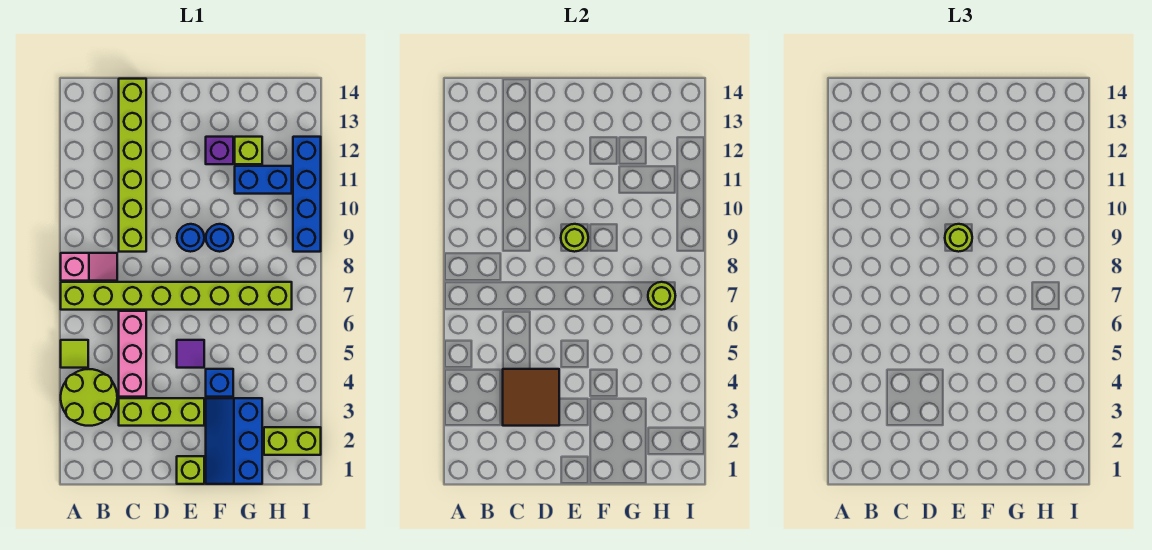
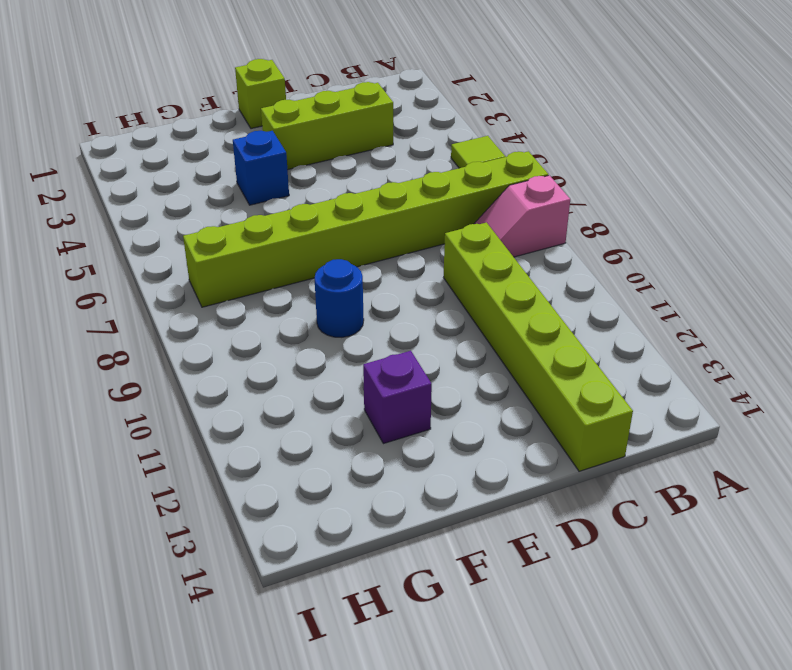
none -> lime 2x2 round brick [61,369,117,426]
none -> pink 1x3 brick [119,311,146,397]
none -> purple 1x1 tile [177,340,204,368]

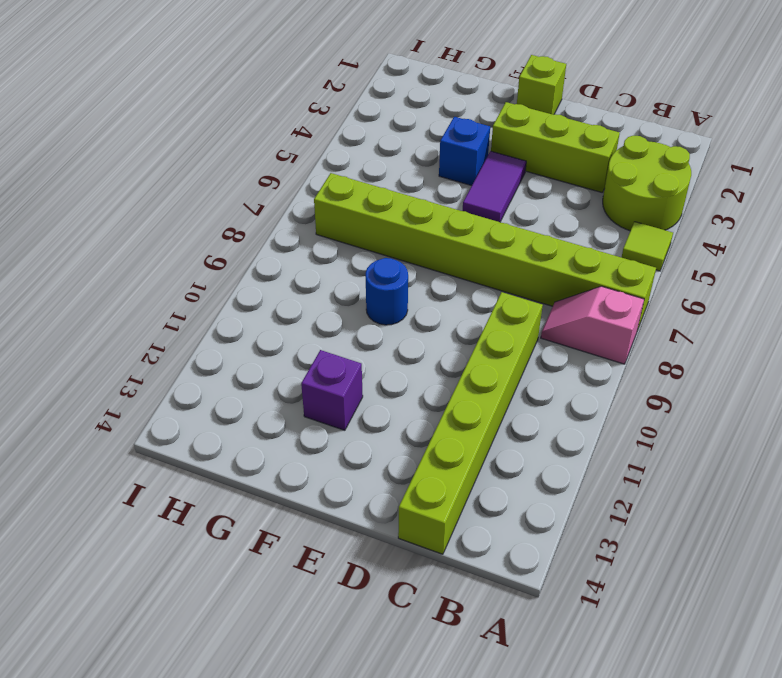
purple 1x2 tile [463,151,526,222] -> purple 1x1 tile [177,340,204,368]
none -> pink 1x3 brick [119,311,146,397]
none -> blue 1x1 round brick [177,224,204,252]
none -> blue 2x3 slope [206,398,262,484]

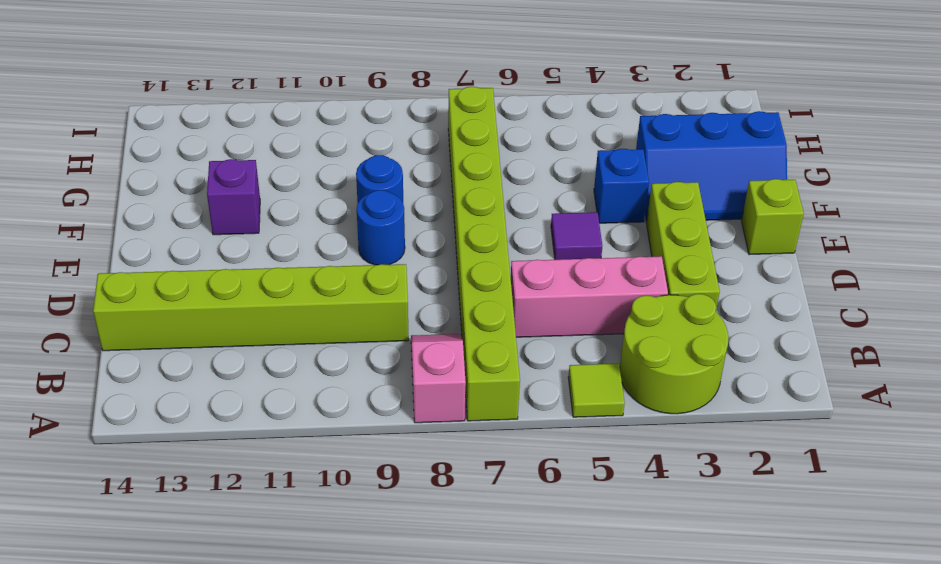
none -> blue 1x2 brick [235,166,292,194]
none -> lime 1x1 brick [235,137,262,164]
none -> lime 1x2 brick [264,427,321,455]

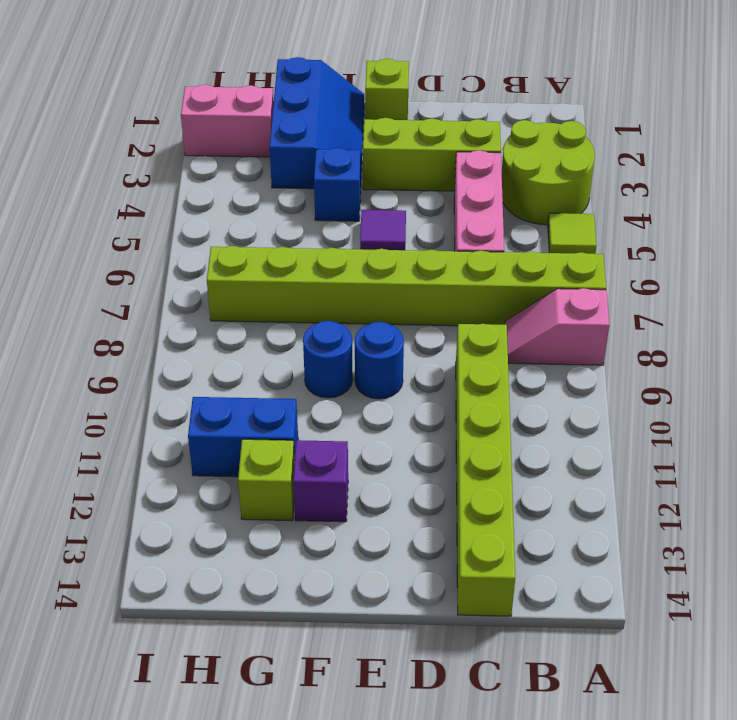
pink 1x2 brick [181,85,274,157] -> lime 1x2 brick [264,427,321,455]
none -> blue 1x4 brick [293,137,321,252]
none -> brown 2x2 tile [503,369,559,426]
none -> lime 1x1 round brick [561,224,588,252]

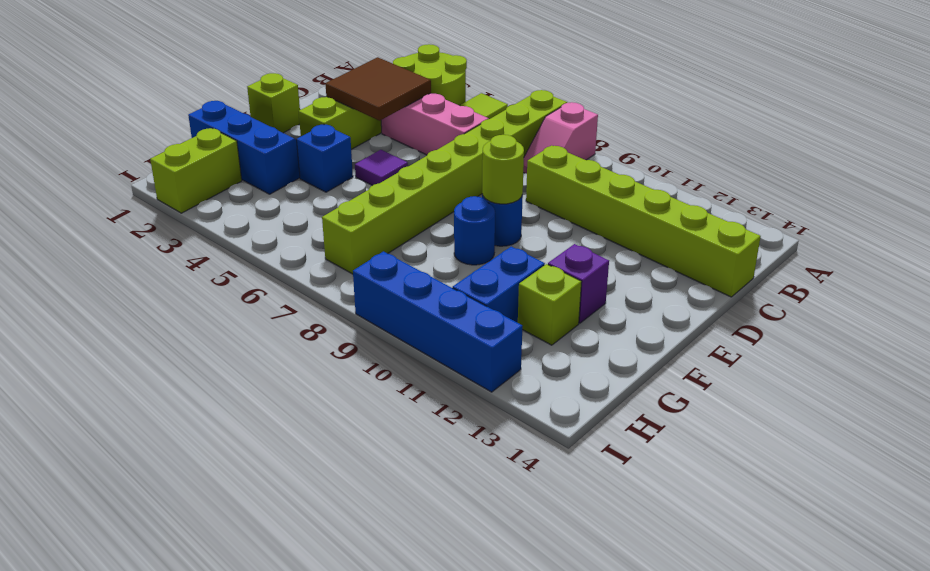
none -> lime 1x1 round brick [648,282,675,310]
none -> lime 1x1 round brick [945,224,972,252]

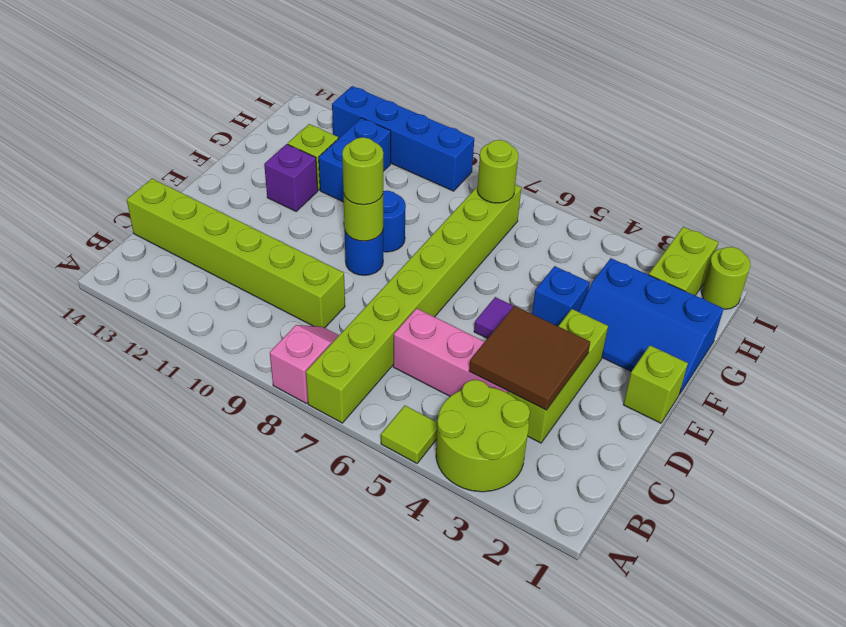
lime 1x1 round brick [702,247,751,309] -> none

